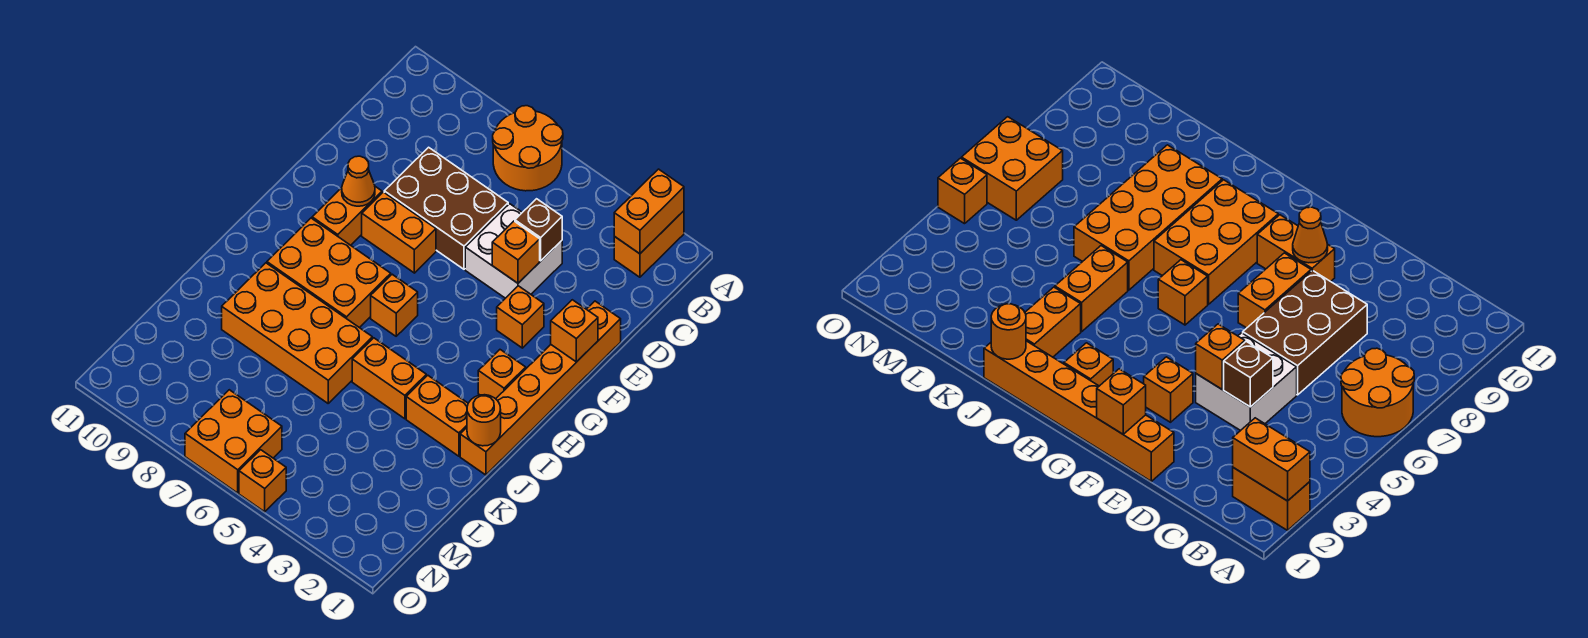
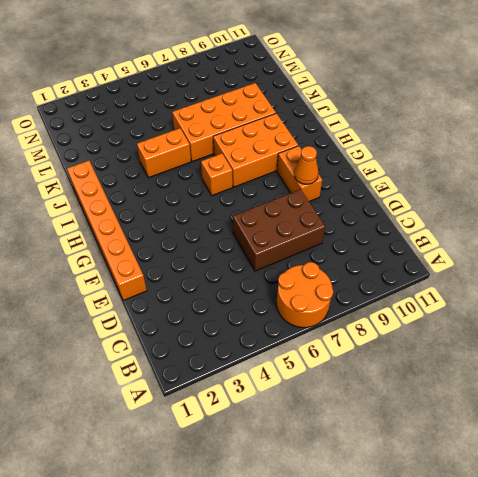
none -> orange 1x2 brick [614,211,684,277]
none -> white 2x2 brick [465,204,562,298]
none -> orange 1x1 brick [497,286,544,348]

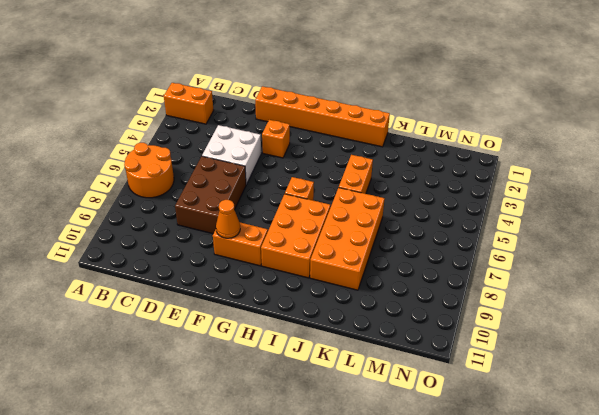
none -> orange 1x2 brick [362,192,436,273]
none -> orange 1x1 brick [478,350,526,399]
none -> orange 1x2 brick [406,375,468,456]

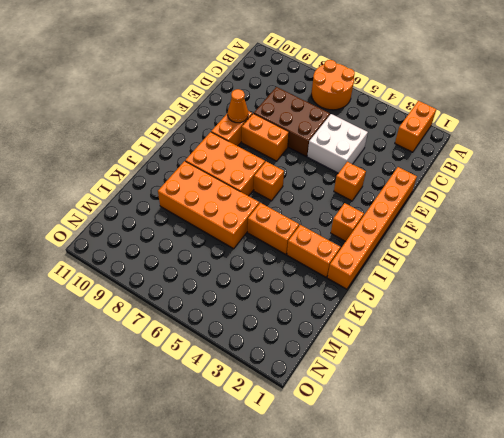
none -> orange 2x2 brick [185,390,282,493]
none -> orange 1x1 brick [239,450,286,512]
none -> orange 1x2 brick [614,169,684,254]

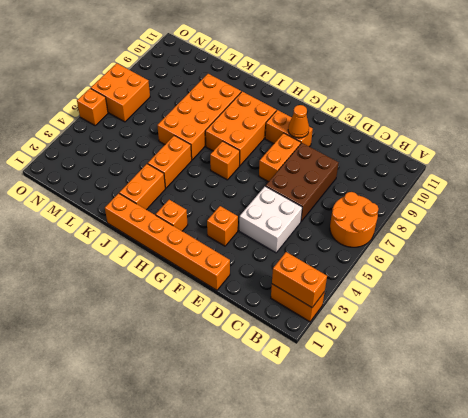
none -> brown 1x1 brick [515,199,562,261]
none -> orange 1x1 brick [492,221,540,283]
none -> orange 1x1 brick [551,300,598,362]

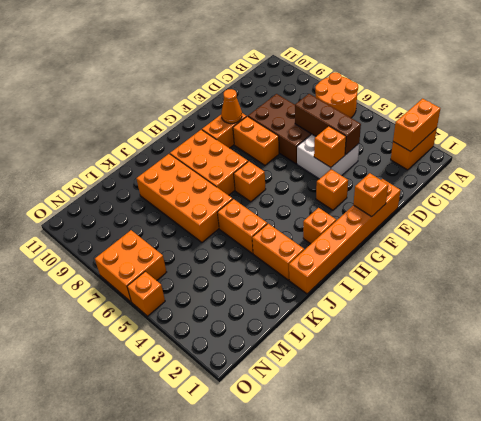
brown 1x3 brick [295,94,361,155] -> brown 1x1 brick [515,199,562,261]
none -> orange 1x1 round brick [467,395,501,446]

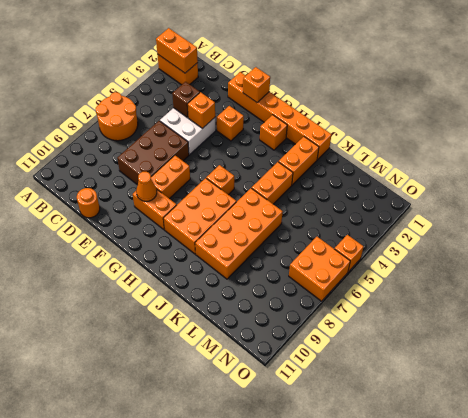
orange 1x1 round brick [77,188,100,218] -> orange 1x1 round brick moved to [467,395,501,446]

